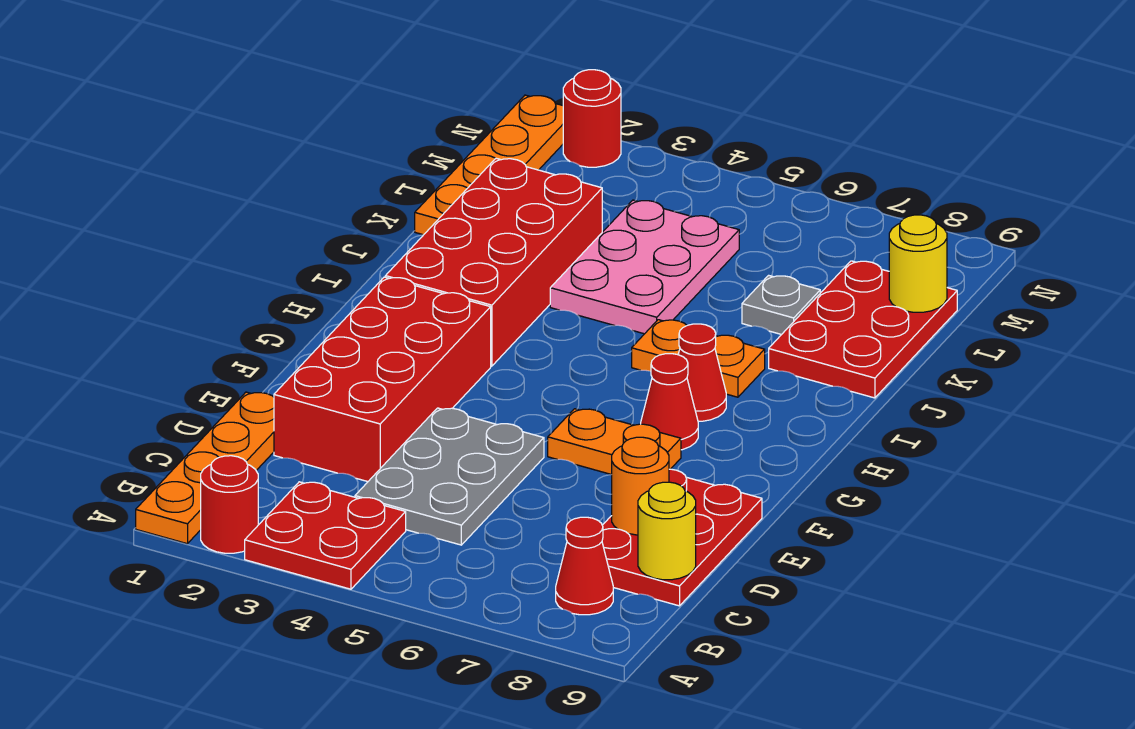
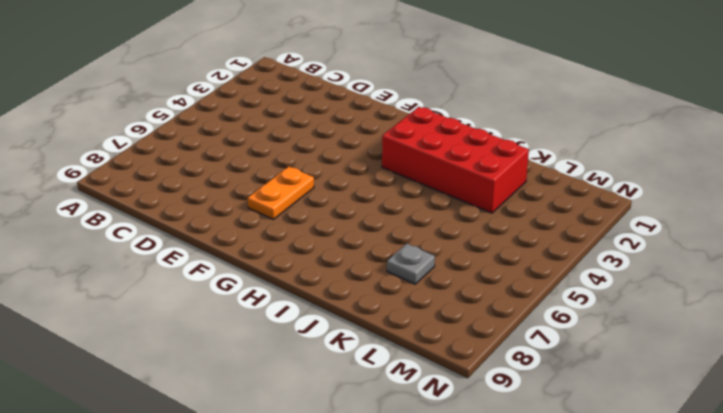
none -> orange 1x4 plate [136,392,274,544]
none -> red 1x1 round brick [201,456,258,553]
none -> red 2x2 plate [245,482,406,589]

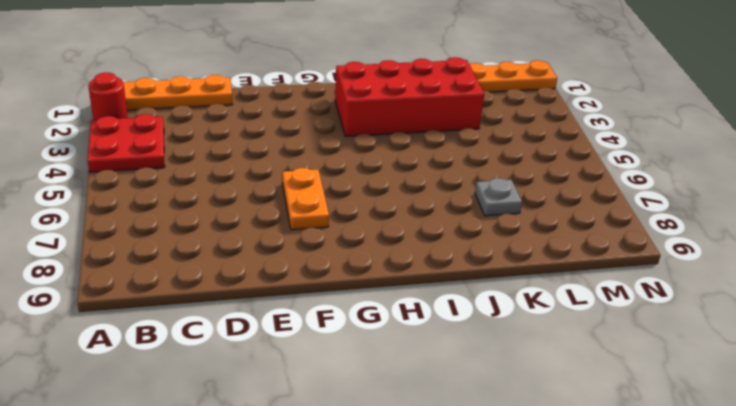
none -> red 1x1 cone [556,517,613,615]
none -> grey 2x3 plate [355,408,544,545]
none -> red 2x3 plate [602,469,762,606]

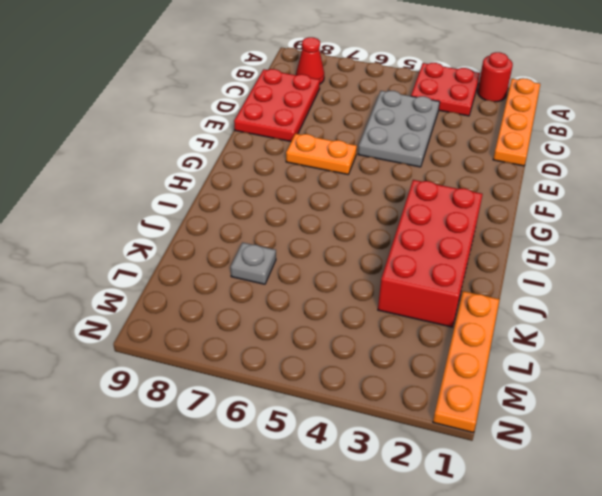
none -> red 2x4 brick [274,277,491,482]
none -> red 1x1 cone [641,354,698,450]
none -> red 1x1 cone [678,324,726,421]

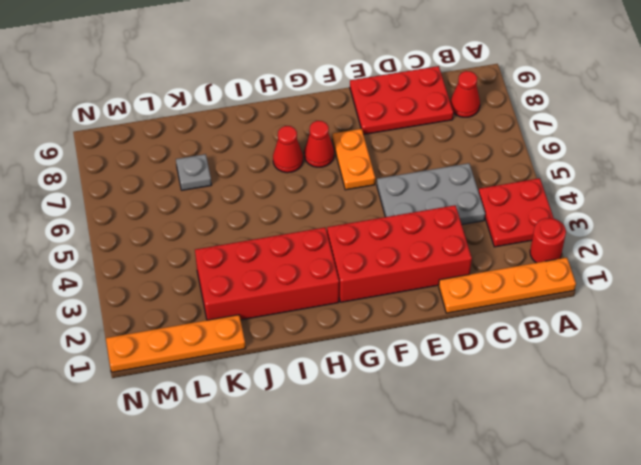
none -> orange 1x2 plate [632,320,765,397]
none -> pink 2x3 plate [550,200,739,334]
none -> red 2x3 plate [769,261,957,398]

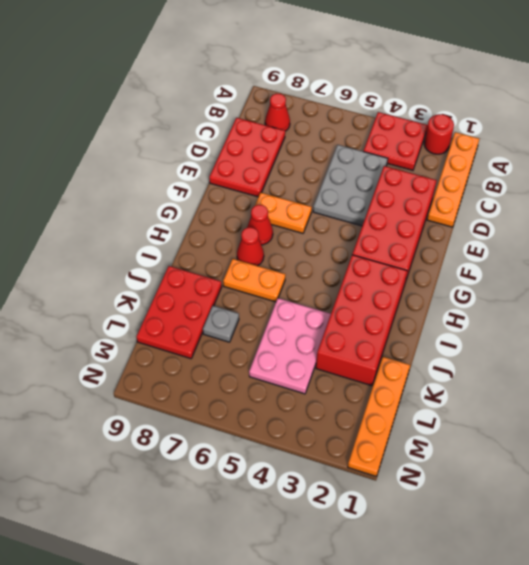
none -> red 1x1 round brick [563,70,621,167]
none -> yellow 1x1 round brick [638,482,696,580]
none -> orange 1x1 round brick [612,437,669,535]

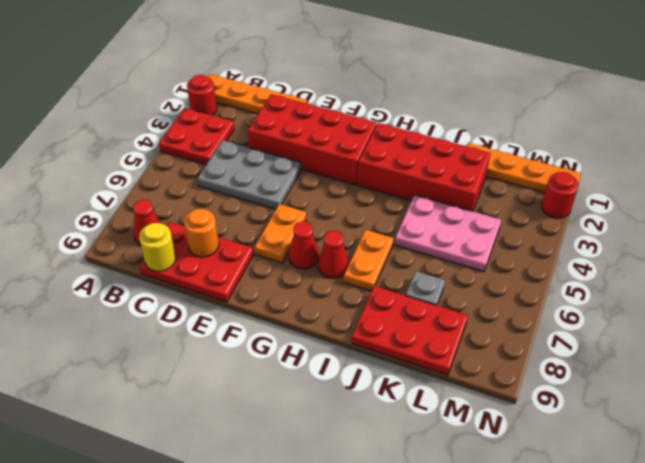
none -> yellow 1x1 round brick [889,215,947,312]

